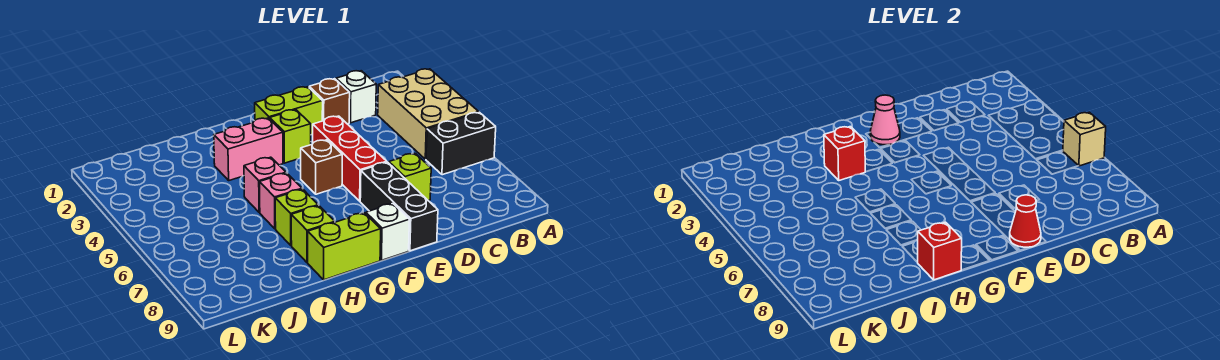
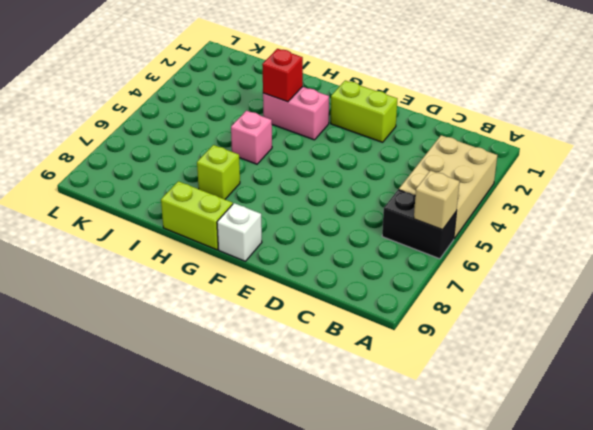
none -> white 1x1 brick [336,71,376,123]
none -> brown 1x1 brick [309,79,350,124]
none -> lime 1x1 brick [389,153,431,201]

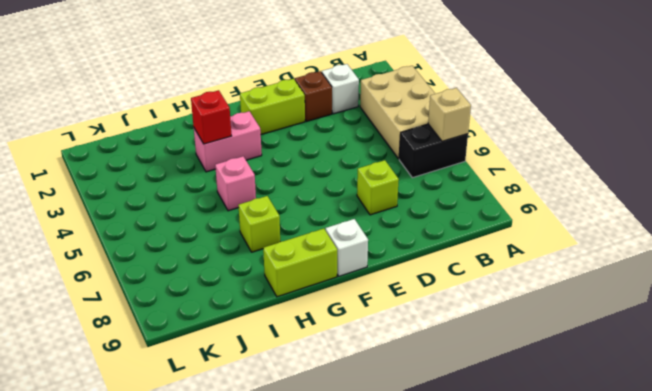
none -> red 1x3 brick [313,116,387,201]
none -> black 1x3 brick [360,162,438,251]
none -> lime 1x1 brick [270,110,311,163]

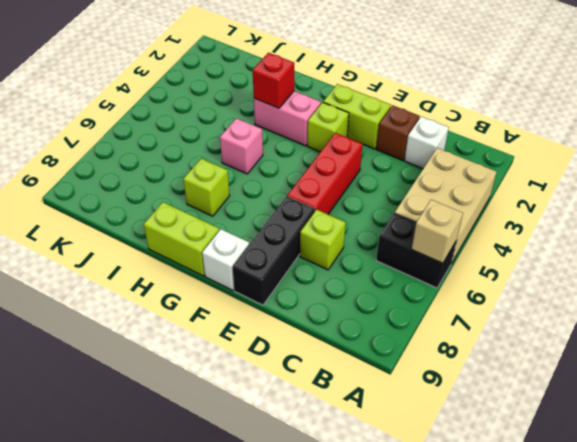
none -> brown 1x1 brick [301,140,342,194]
none -> pink 1x1 brick [260,173,302,229]
none -> lime 1x1 brick [291,206,335,263]

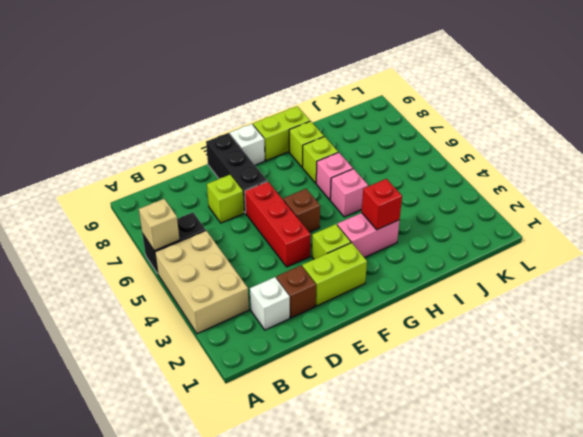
none -> red 1x1 cone [1010,195,1041,248]
none -> pink 1x1 cone [870,95,900,145]
none -> red 1x1 brick [918,222,962,280]

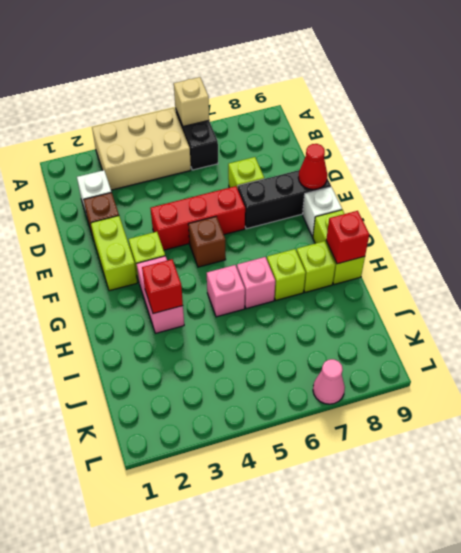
pink 1x1 cone [313,359,345,404] -> pink 1x1 cone moved to [870,95,900,145]

